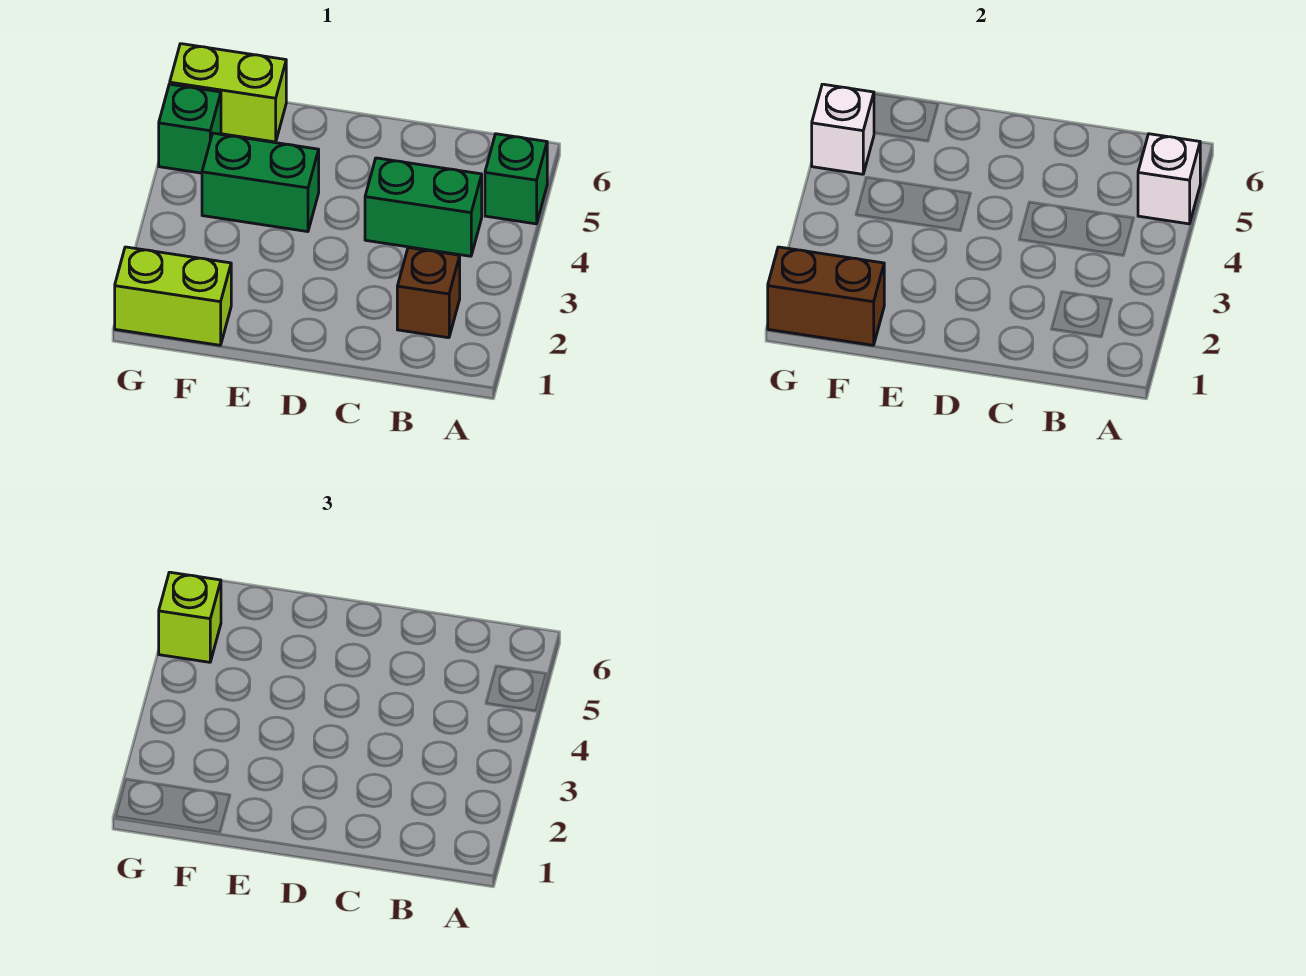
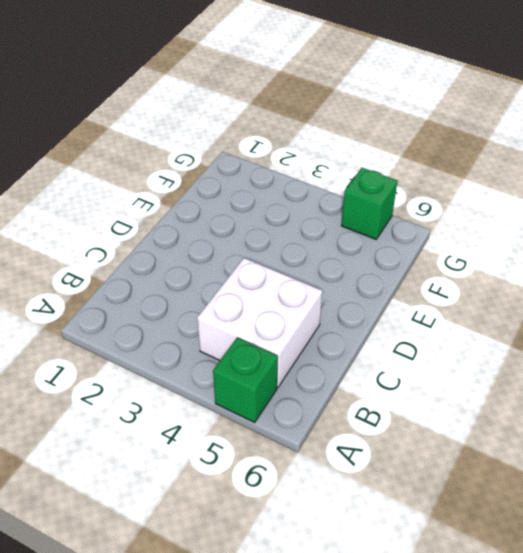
white 2x2 brick [197,258,322,387] -> green 1x2 brick [365,158,482,256]
none -> brown 1x1 brick [397,248,460,338]
none -> green 1x2 brick [202,133,319,232]

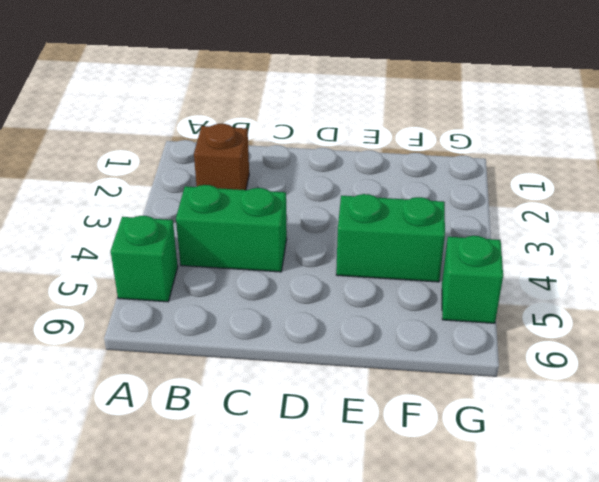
none -> lime 1x2 brick [115,247,231,345]
none -> lime 1x2 brick [170,44,286,142]

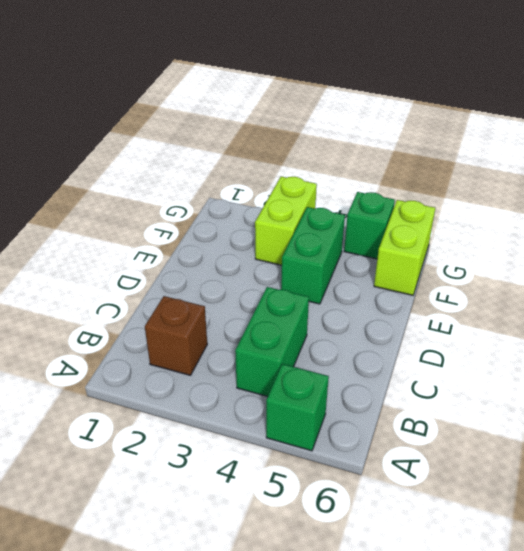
lime 1x2 brick [255,177,317,265] -> lime 1x2 brick moved to [115,247,231,345]
none -> white 1x1 brick [1138,134,1200,224]
none -> brown 1x2 brick [768,247,884,345]

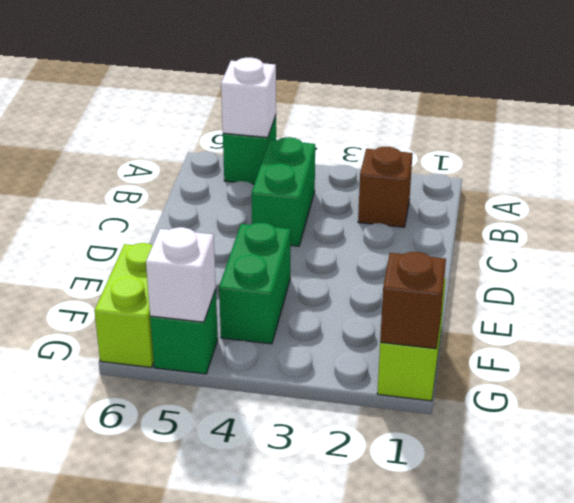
brown 1x1 brick [380,252,446,349] -> brown 1x2 brick [768,247,884,345]
none -> lime 1x1 brick [159,572,221,662]

